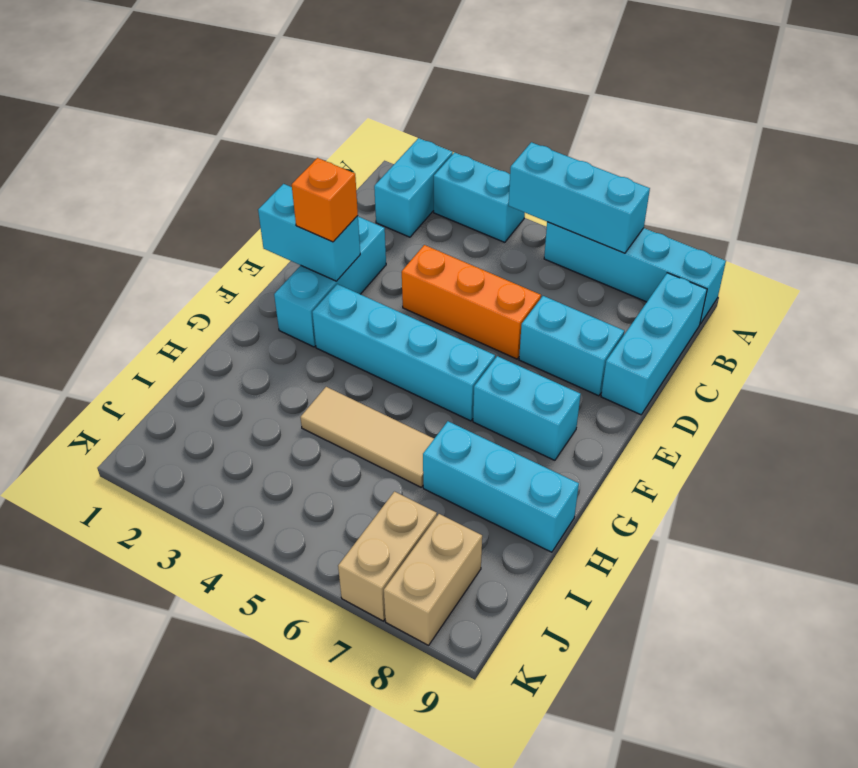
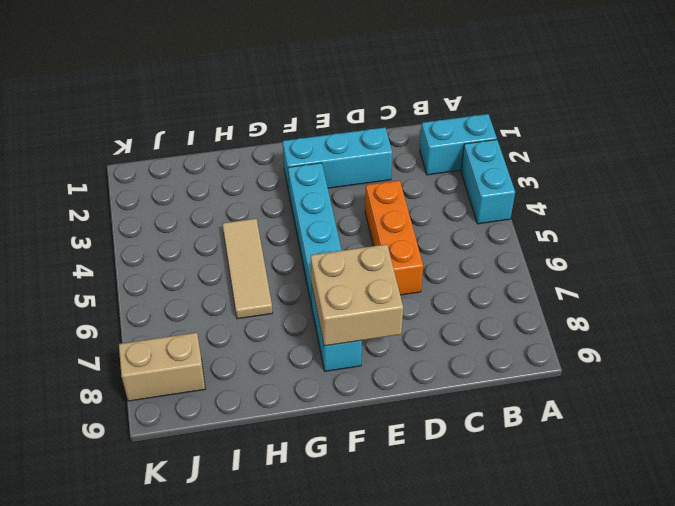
tan 2x2 brick [311,244,403,346] -> none
none -> cyan 1x4 brick [544,222,726,324]
none -> cyan 1x3 brick [601,273,707,415]
none -> cyan 1x2 brick [519,296,624,396]

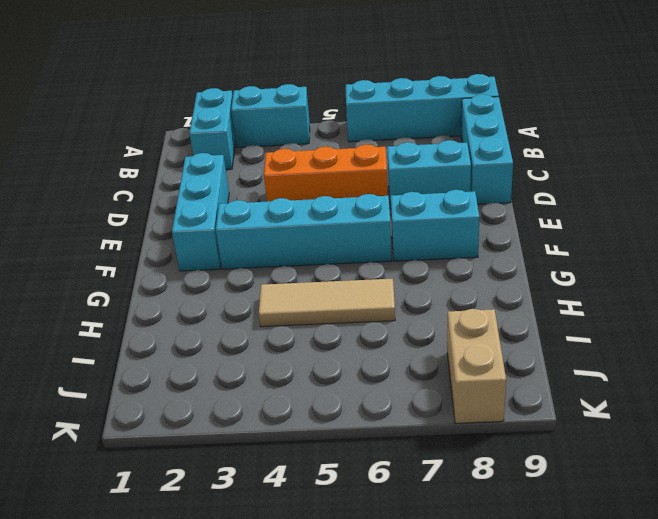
none -> cyan 1x3 brick [423,421,579,552]
none -> tan 1x2 brick [338,492,437,621]
none -> cyan 1x3 brick [509,142,650,253]

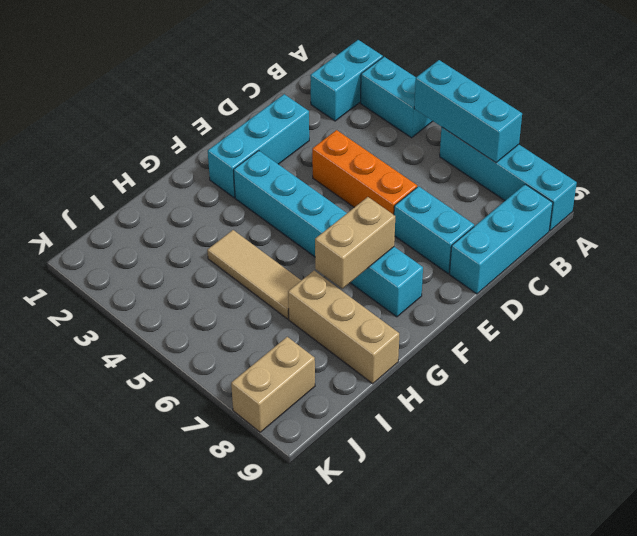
tan 1x2 brick [315,197,395,289] -> tan 1x2 brick moved to [338,492,437,621]
tan 1x3 brick [288,271,399,384] -> cyan 1x3 brick [423,421,579,552]
none -> cyan 1x2 brick [258,184,360,281]
none -> orange 1x1 brick [292,158,358,242]

